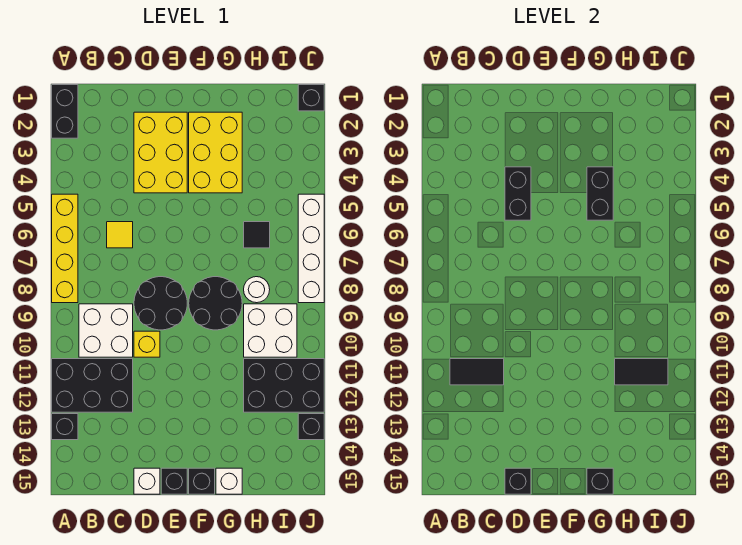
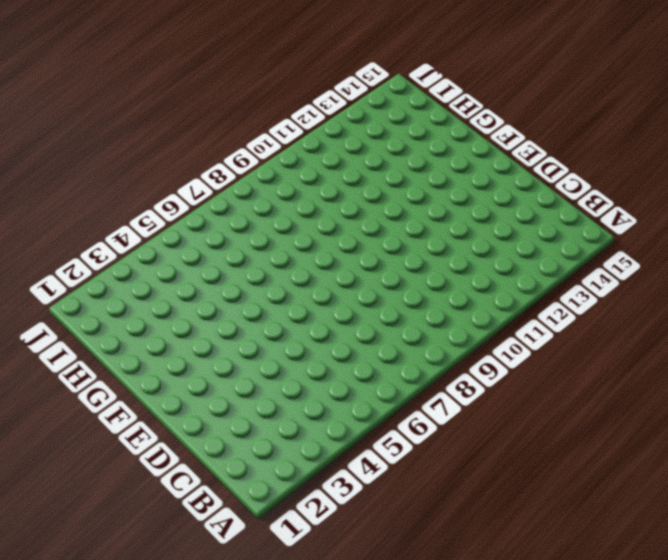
none -> black 1x2 brick [52,85,78,138]
none -> yellow 1x4 brick [52,194,78,303]
none -> black 2x3 brick [52,359,133,412]

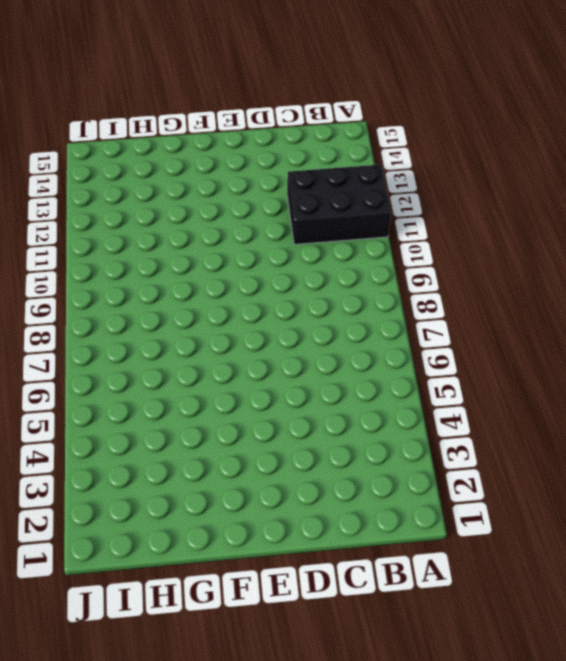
none -> black 1x2 brick [52,85,78,138]
none -> yellow 1x4 brick [52,194,78,303]
none -> black 1x1 brick [52,414,78,440]

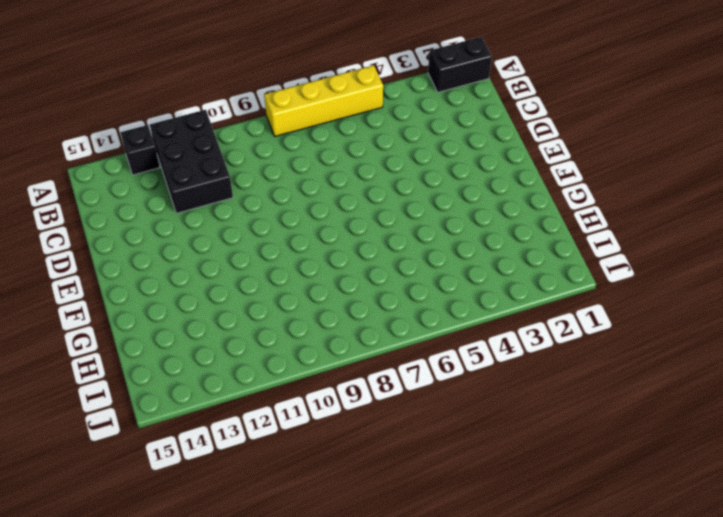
none -> white 2x2 brick [79,304,133,357]
none -> yellow 1x1 tile [107,222,133,248]
none -> yellow 2x3 brick [134,112,187,193]

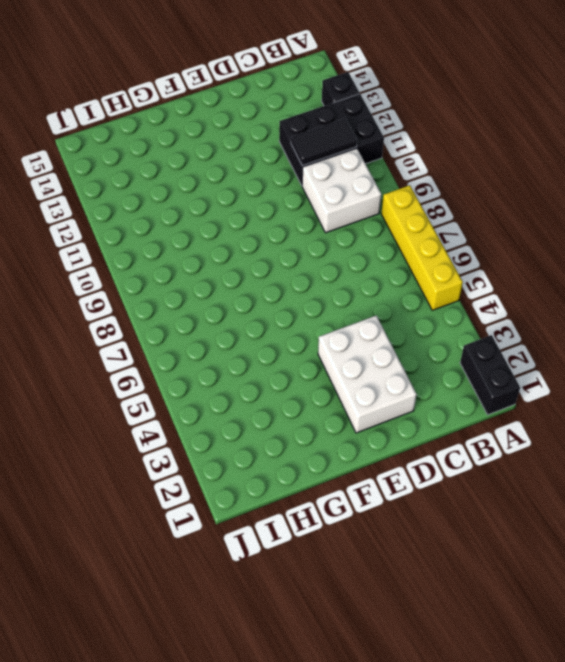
white 2x3 brick [318,316,417,433] -> yellow 2x3 brick [134,112,187,193]
none -> yellow 1x1 tile [107,222,133,248]
none -> black 2x2 round brick [134,277,187,330]
none -> yellow 1x1 brick [134,331,160,357]

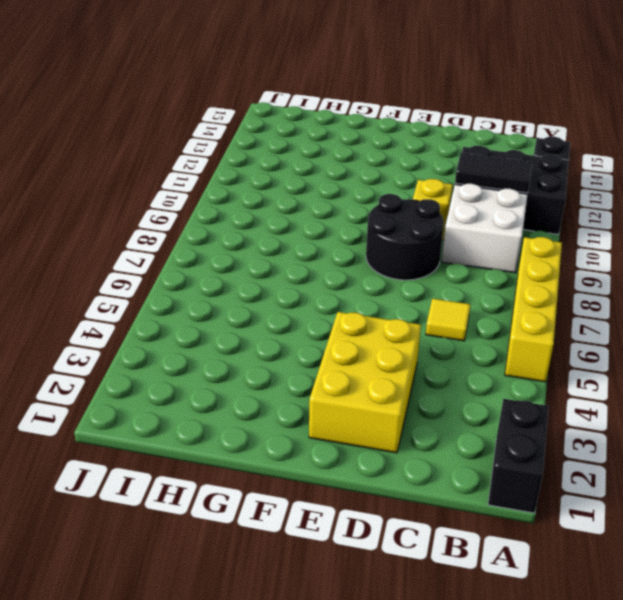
none -> white 1x1 brick [134,468,160,494]
none -> black 1x1 brick [161,468,187,494]
none -> yellow 2x3 brick [189,112,242,193]

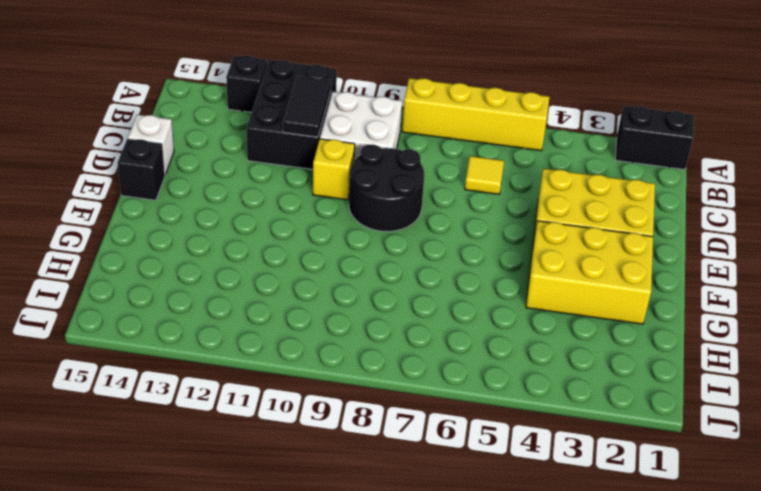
none -> black 2x2 round brick [189,277,242,330]
none -> black 1x1 brick [189,468,215,494]
none -> white 1x1 brick [216,468,242,494]

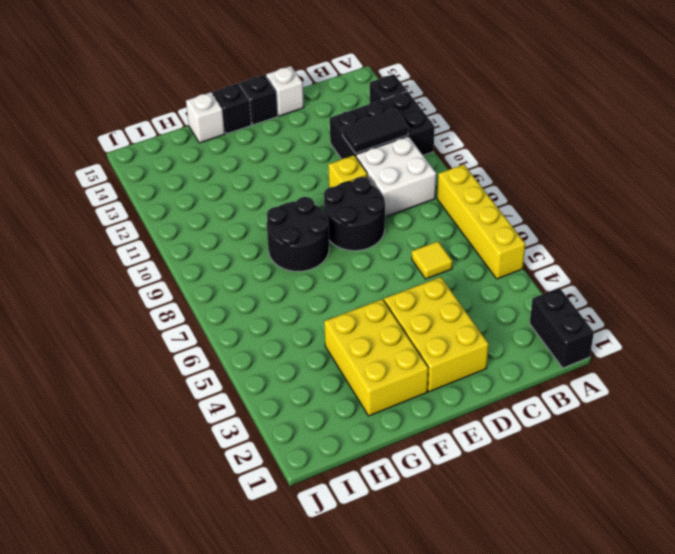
none -> black 1x1 tile [244,222,270,248]
none -> white 1x1 round brick [244,277,270,303]
none -> white 2x2 brick [244,304,297,357]

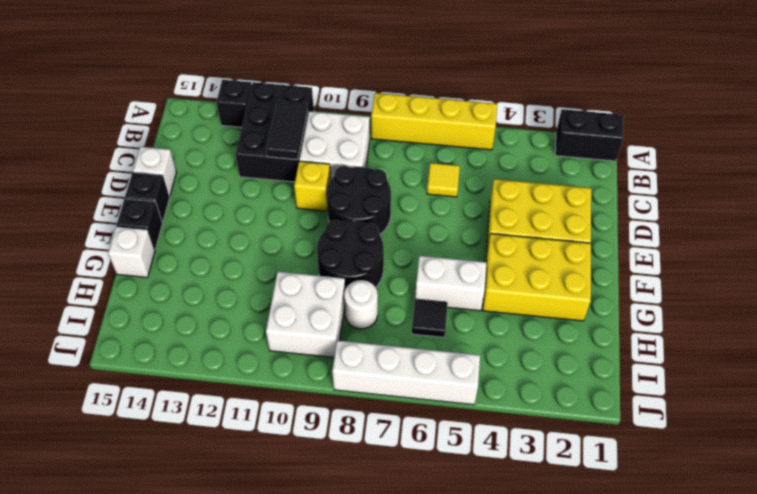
white 1x2 brick [415,256,486,311] -> none
none -> black 2x3 brick [244,359,324,412]
none -> black 1x1 brick [298,85,324,111]
none -> black 1x1 brick [298,414,324,440]

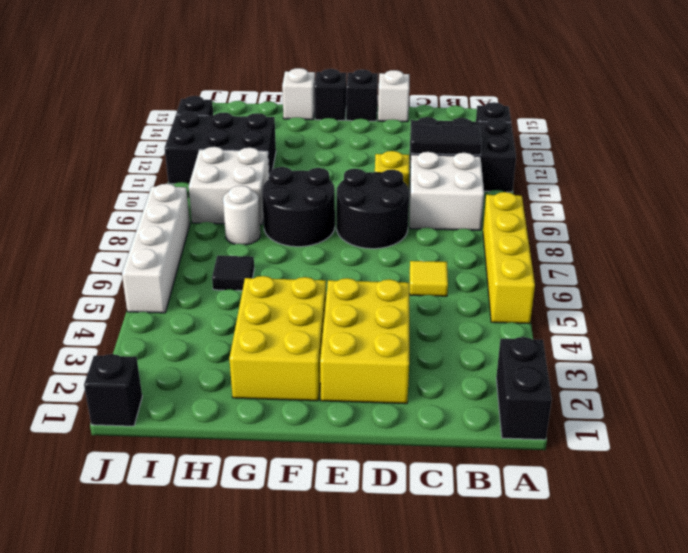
none -> black 1x2 brick [505,167,531,220]
none -> black 1x1 brick [505,468,531,494]
none -> black 1x2 brick [587,167,613,220]

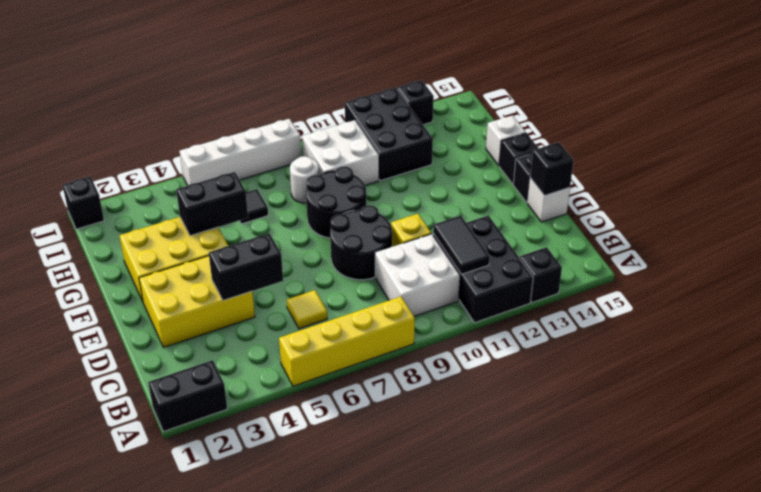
none -> black 1x1 brick [587,468,613,494]
none -> black 1x2 tile [615,359,668,385]

